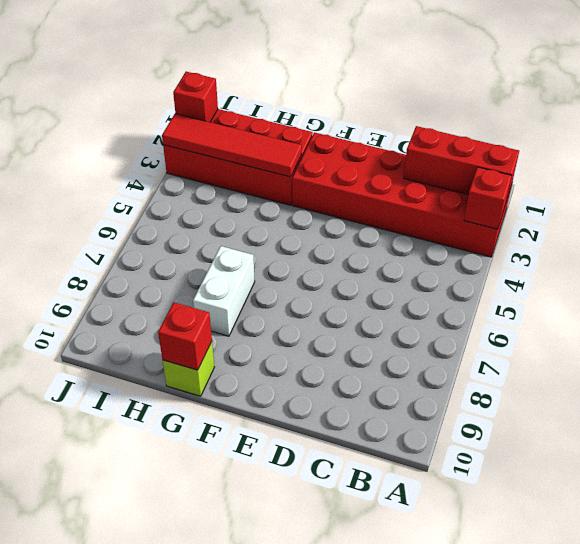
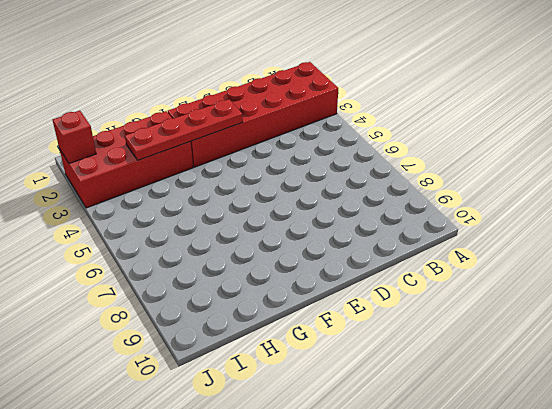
red 1x4 plate [125,99,243,160] -> red 1x4 tile [162,114,302,177]
none -> white 1x2 brick [193,246,255,336]
none -> lime 1x1 brick [163,342,214,396]

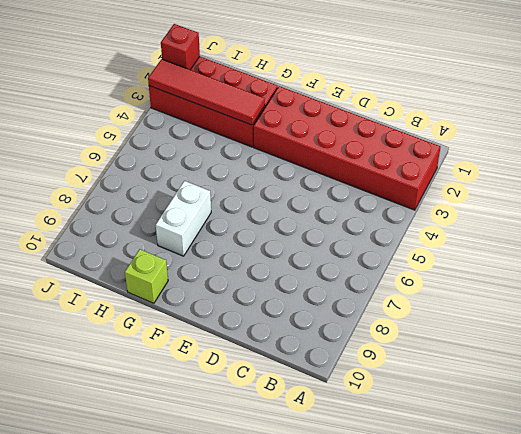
none -> red 1x3 brick [404,126,519,201]
none -> red 1x1 brick [464,167,512,229]

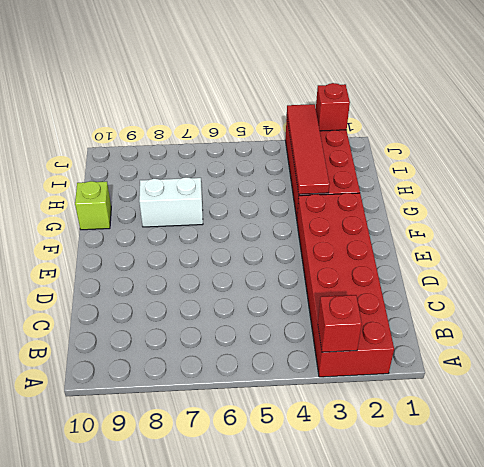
none -> red 1x3 brick [404,126,519,201]
none -> red 1x1 brick [158,302,212,370]

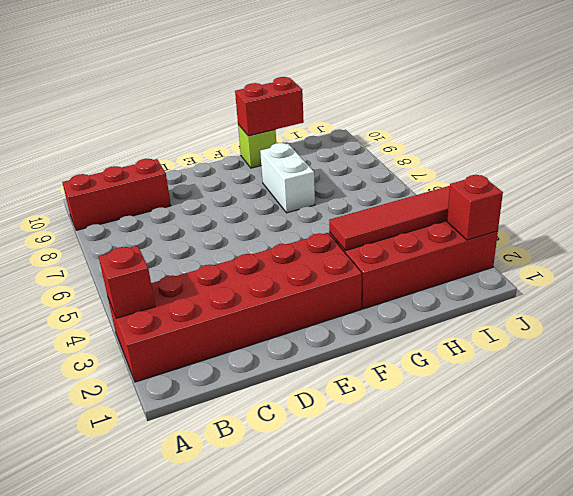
red 1x3 brick [62,159,171,230] -> red 1x3 brick moved to [404,126,519,201]
red 1x2 brick [235,77,304,136] -> red 1x1 brick [158,302,212,370]

